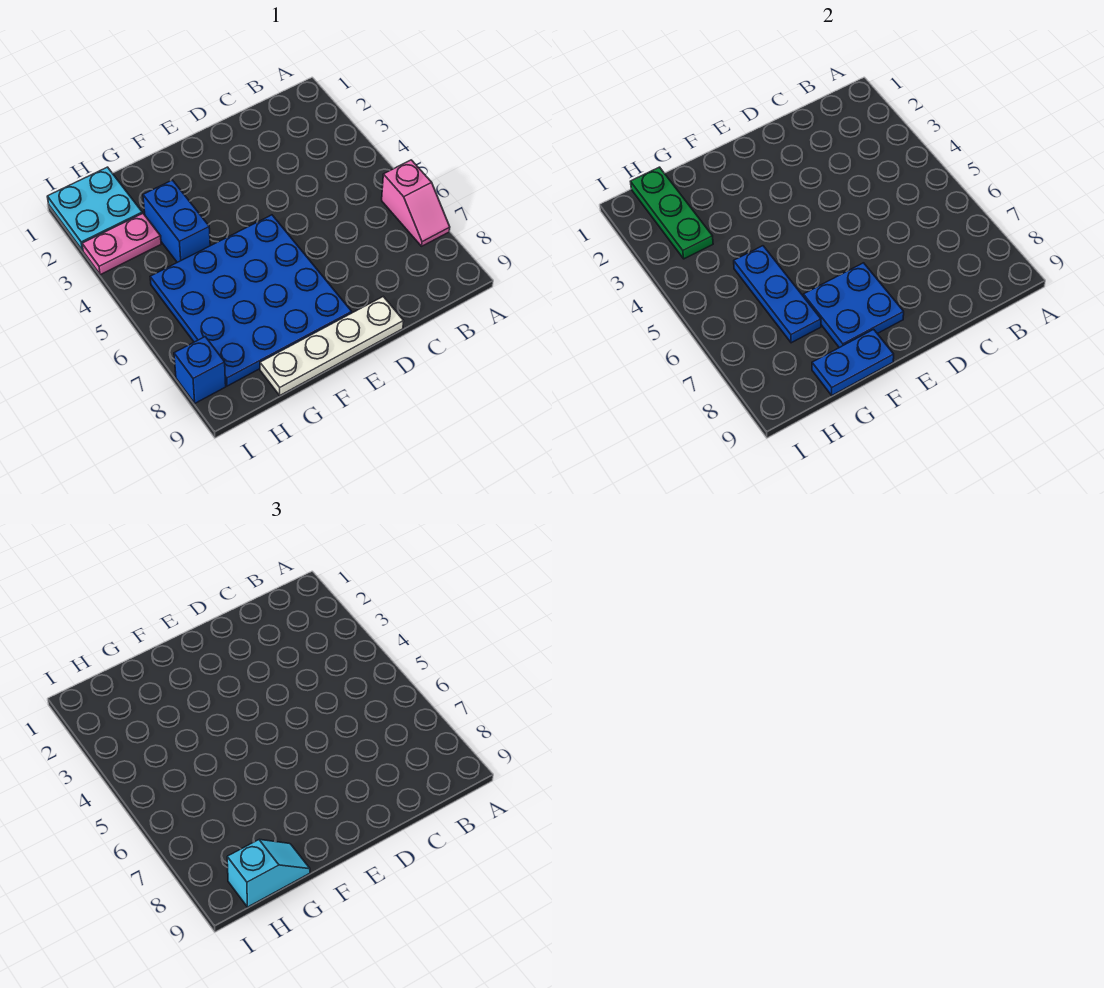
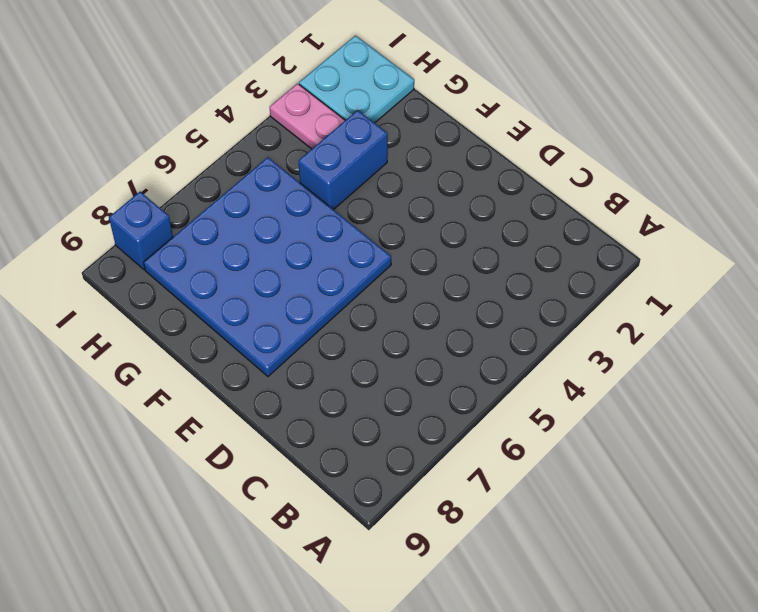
none -> pink 1x2 slope [382,160,450,246]
none -> white 1x4 plate [260,297,404,395]
none -> blue 2x2 plate [803,263,904,348]

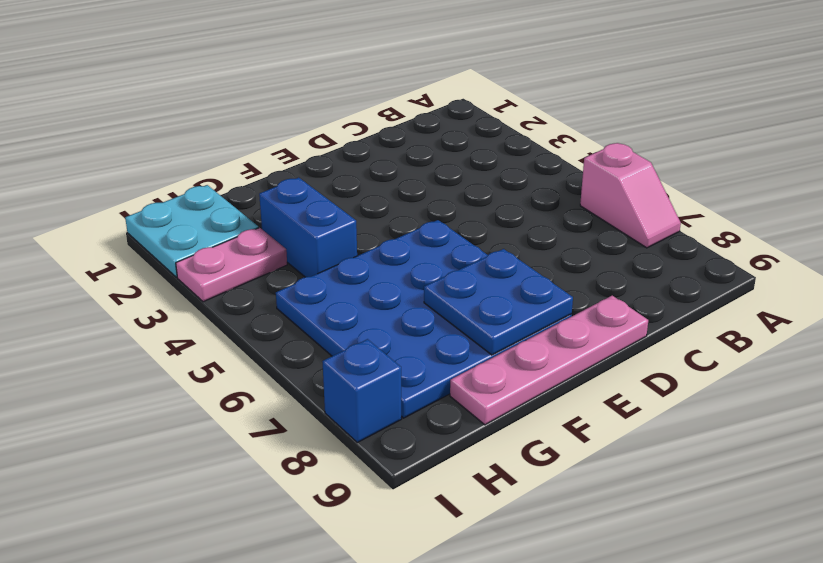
pink 1x4 plate [450,296,648,425] -> white 1x4 plate [260,297,404,395]
none -> blue 1x2 plate [812,329,894,395]
none -> blue 1x3 plate [734,246,821,343]
none -> green 1x3 plate [630,167,713,259]

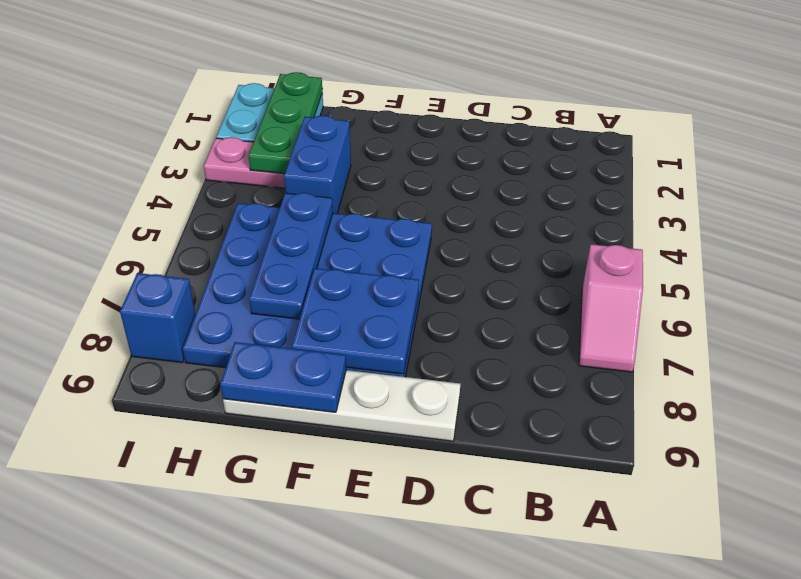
none -> cyan 1x2 slope [227,839,310,907]

